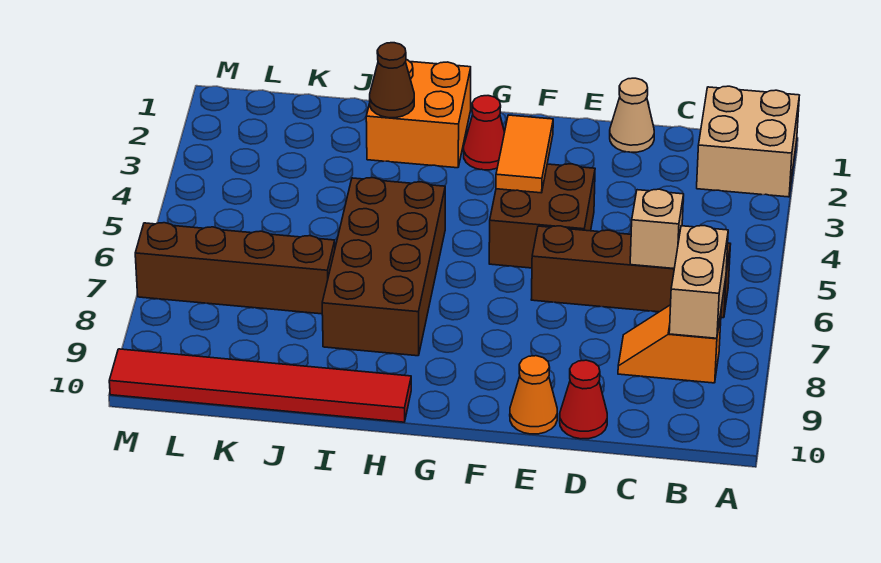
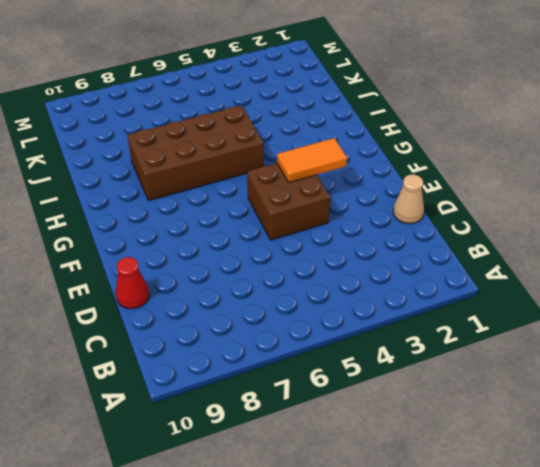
none -> tan 2x2 brick [697,86,799,197]
none -> brown 1x4 brick [531,226,731,318]
none -> orange 1x2 slope [618,305,721,383]

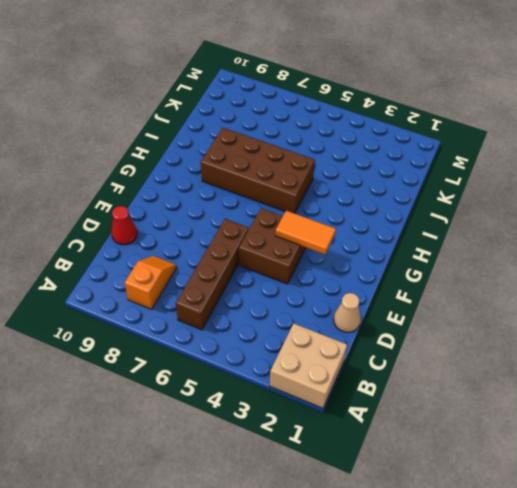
none -> orange 1x1 cone [510,356,557,434]
none -> red 1x1 cone [464,96,505,170]
none -> orange 2x2 brick [366,60,471,168]

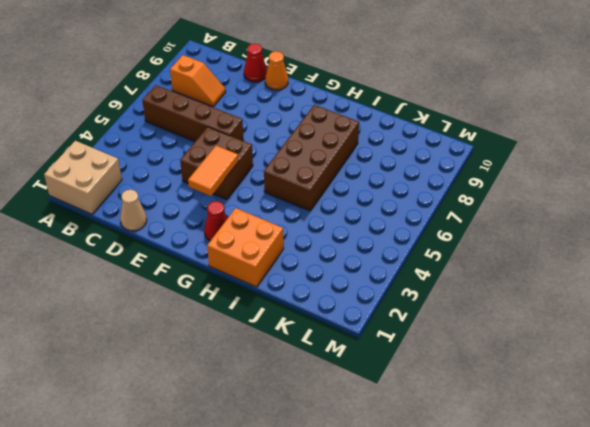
none -> red 1x6 tile [109,349,411,422]
none -> brown 1x4 brick [135,223,335,314]
none -> tan 1x2 brick [669,226,728,338]

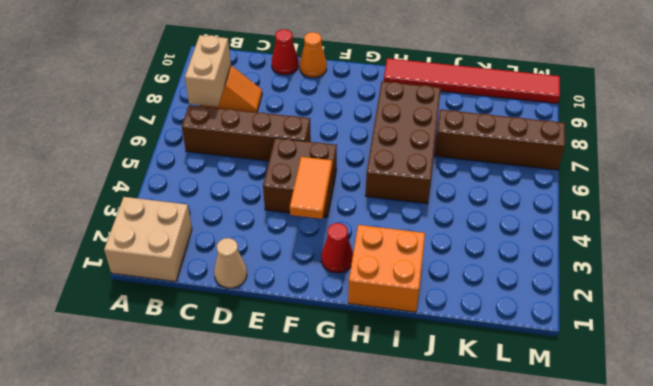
none -> tan 1x1 brick [630,189,684,268]
none -> brown 1x1 cone [370,43,414,118]

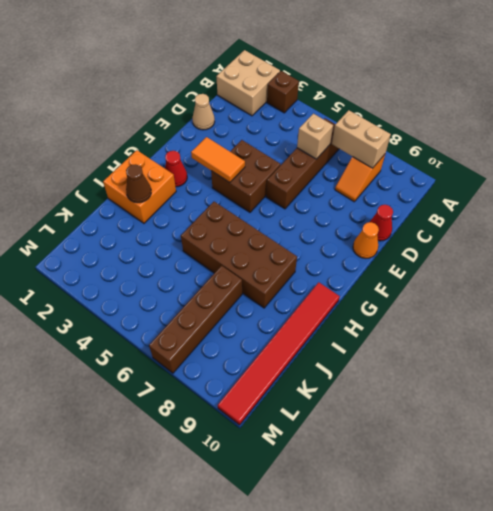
brown 1x1 brick [267,71,299,113] -> none

